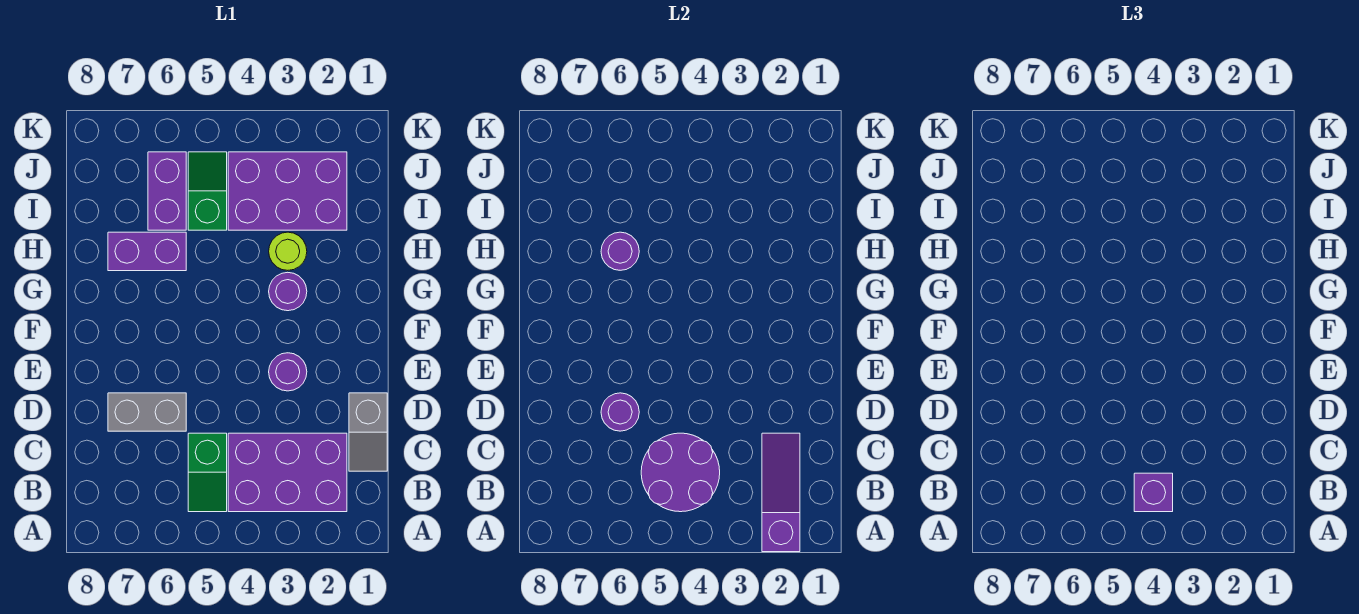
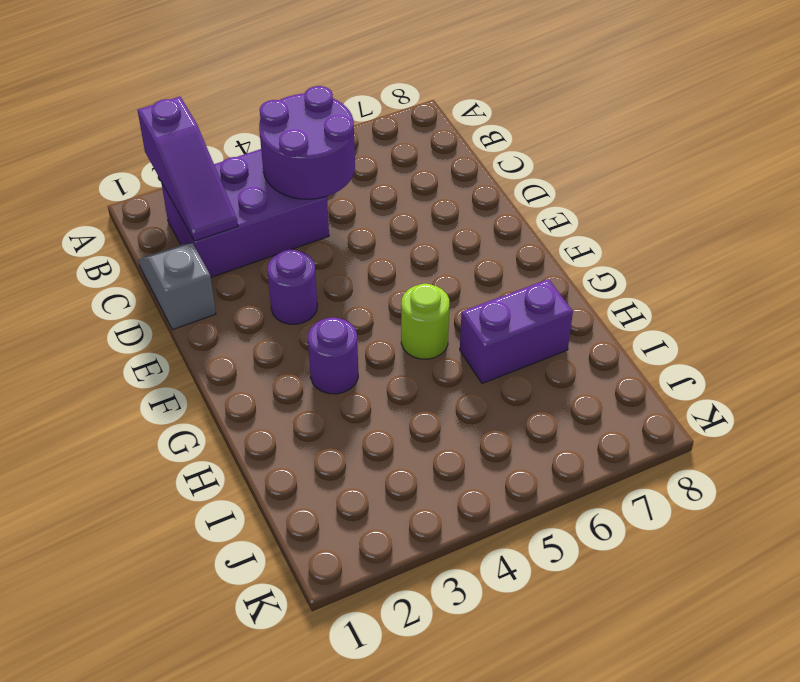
lime 1x1 round brick [401,284,449,359] -> lime 1x1 round brick moved to [269,232,307,270]
none -> green 1x2 slope [188,433,227,512]
none -> grey 1x2 brick [108,393,186,431]
none -> purple 2x3 brick [228,152,347,230]

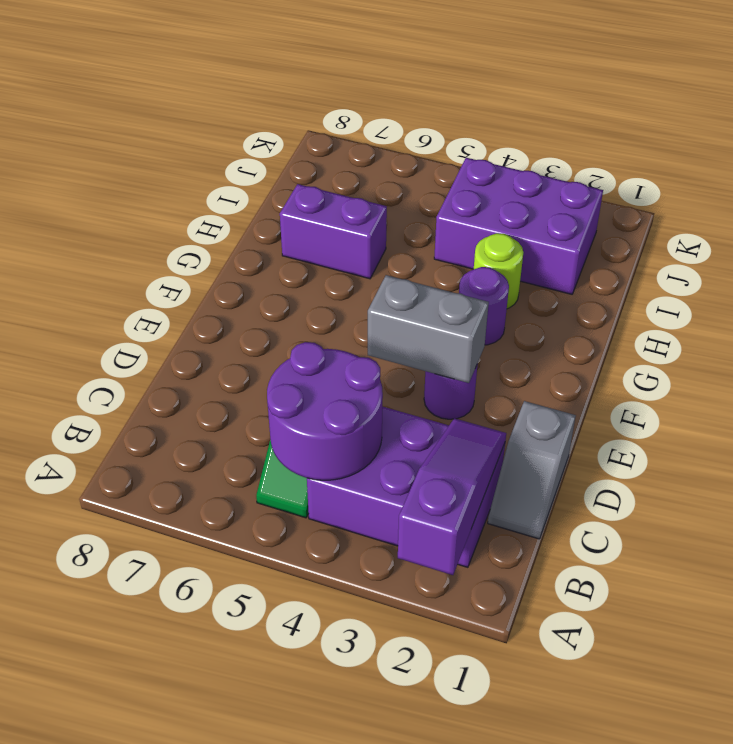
grey 1x2 brick [368,275,489,383] -> grey 1x2 brick moved to [108,393,186,431]
none -> green 1x2 slope [188,152,227,230]
none -> purple 1x2 brick [148,152,186,230]
none -> purple 1x1 round brick [601,393,639,431]

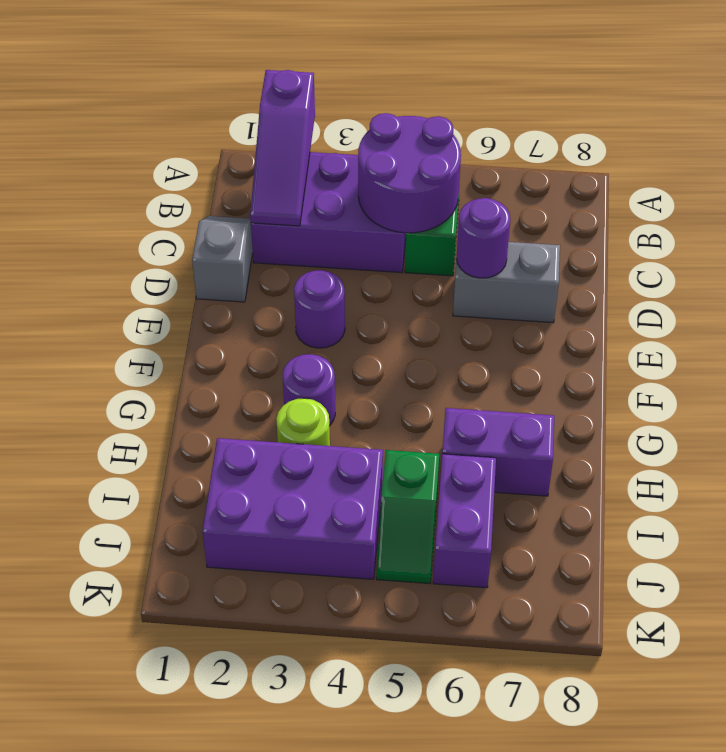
none -> purple 1x1 round brick [601,232,639,270]
none -> purple 1x1 brick [1134,473,1173,512]

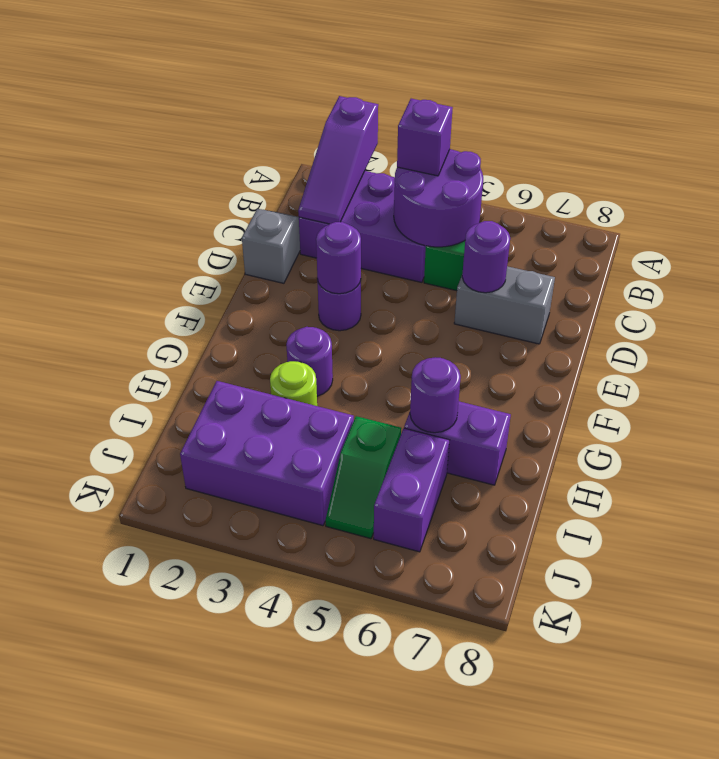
purple 1x1 round brick [316,222,361,294] -> none

